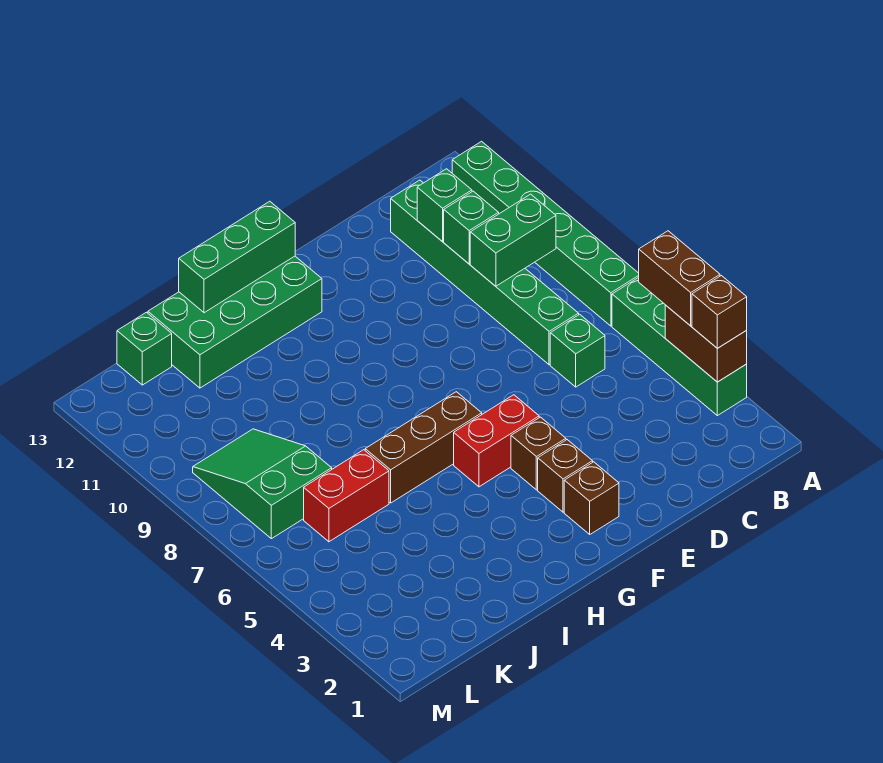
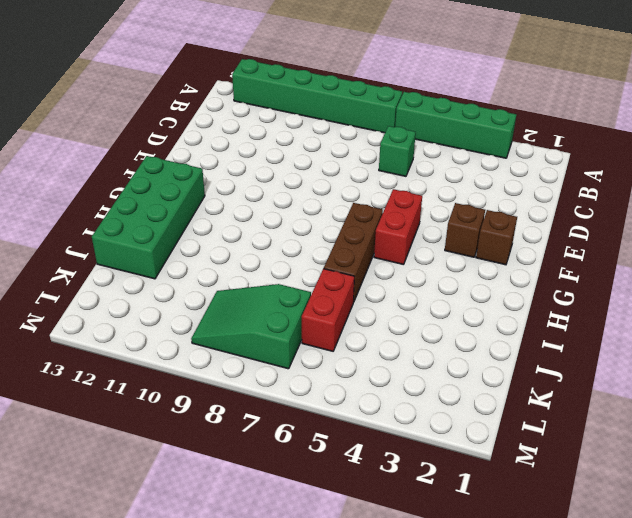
none -> green 1x6 brick [391,180,579,365]
none -> brown 1x1 brick [511,417,566,490]
none -> green 1x1 brick [117,312,172,385]

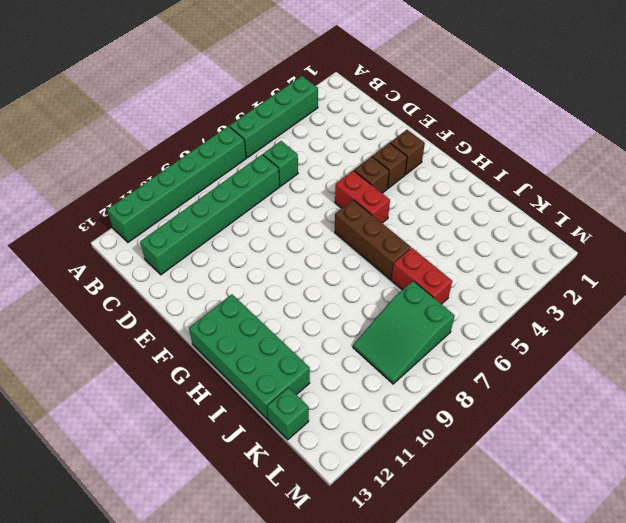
none -> brown 1x2 brick [665,305,747,382]
none -> green 1x2 brick [470,194,556,286]
none -> green 1x1 brick [444,191,499,264]

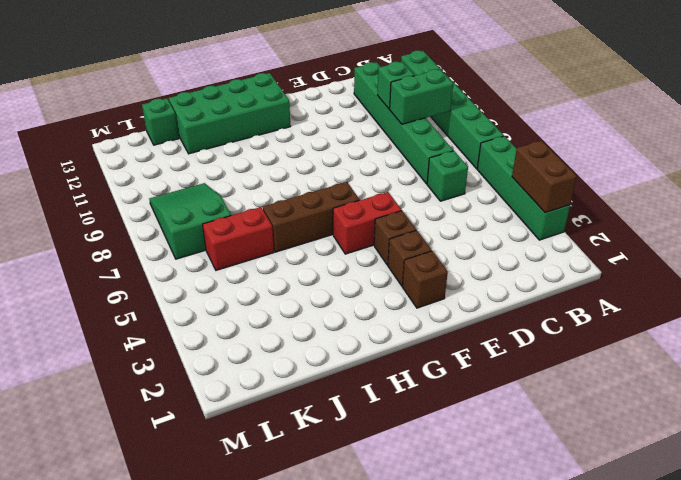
none -> green 1x1 brick [417,169,472,242]
none -> green 1x3 brick [179,201,295,313]
none -> brown 1x1 brick [692,276,747,348]

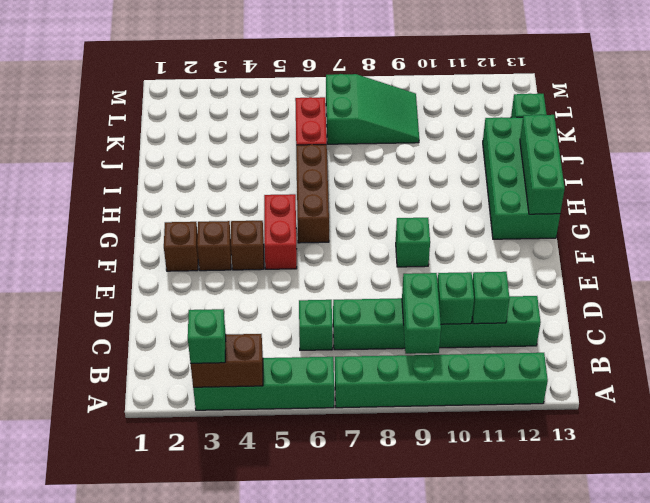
green 1x1 brick [188,309,226,363] -> brown 1x1 brick [692,276,747,348]
green 1x1 brick [396,218,430,267] -> none
none -> brown 1x2 brick [639,231,720,326]

